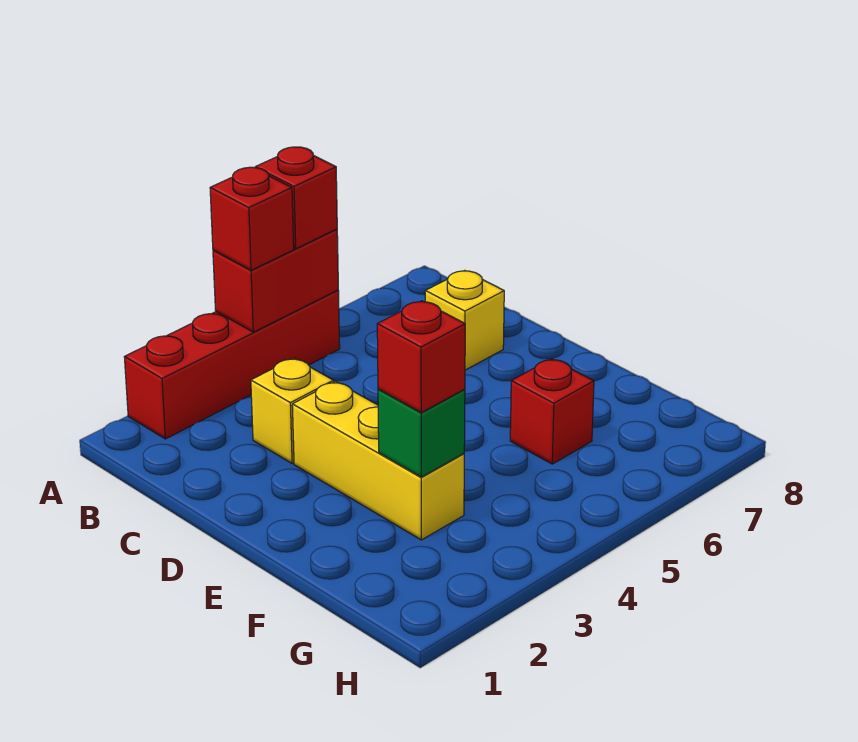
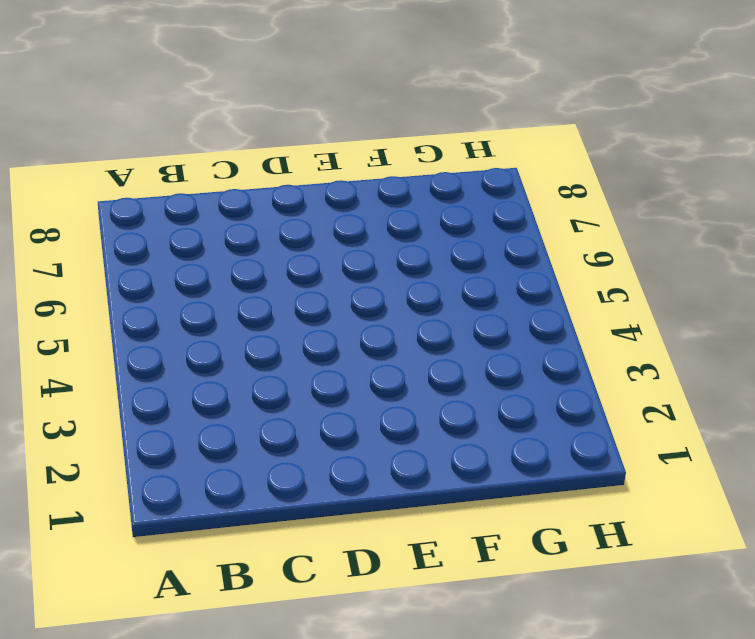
none -> red 1x4 brick [124,290,340,439]
none -> yellow 1x1 brick [251,358,334,463]

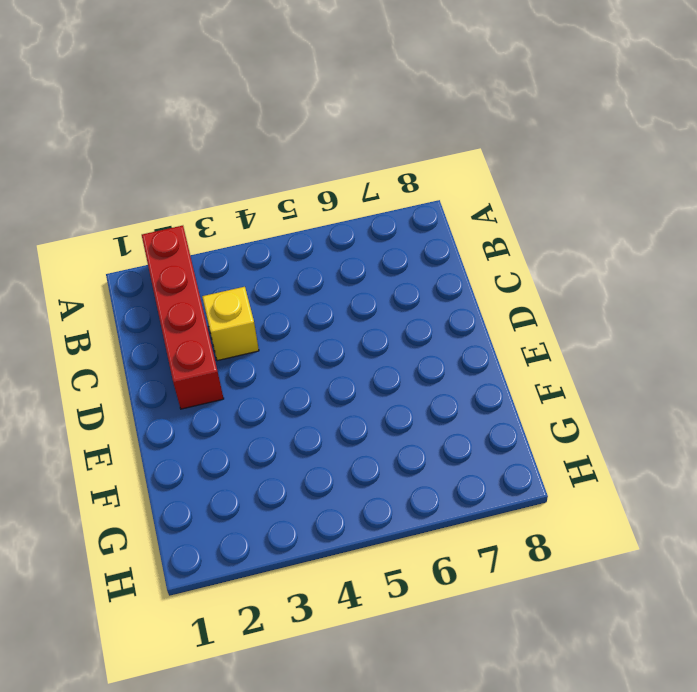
red 1x4 brick [142,226,224,409] -> red 1x4 brick turned to [124,290,340,439]
none -> yellow 1x1 brick [425,270,504,370]
none -> yellow 1x3 brick [292,381,464,540]

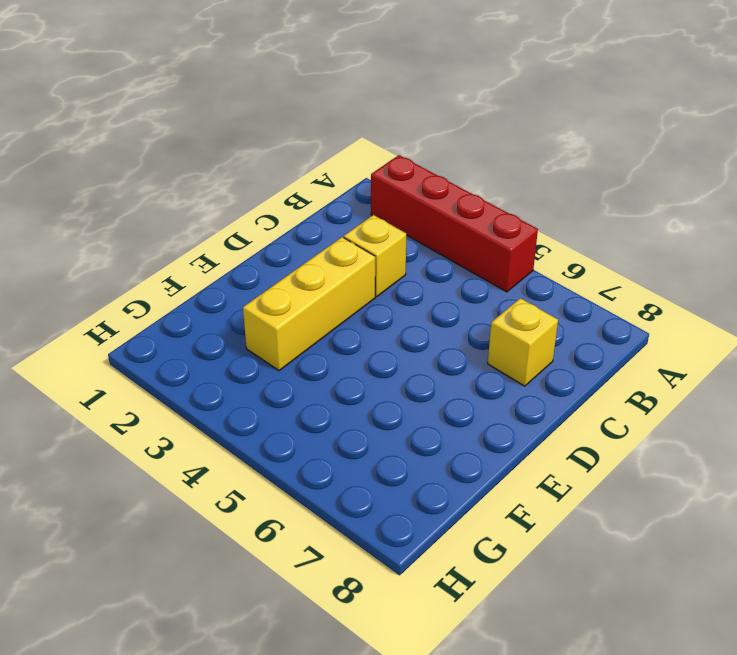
none -> red 1x1 brick [510,359,594,464]
none -> red 1x2 brick [213,229,338,332]

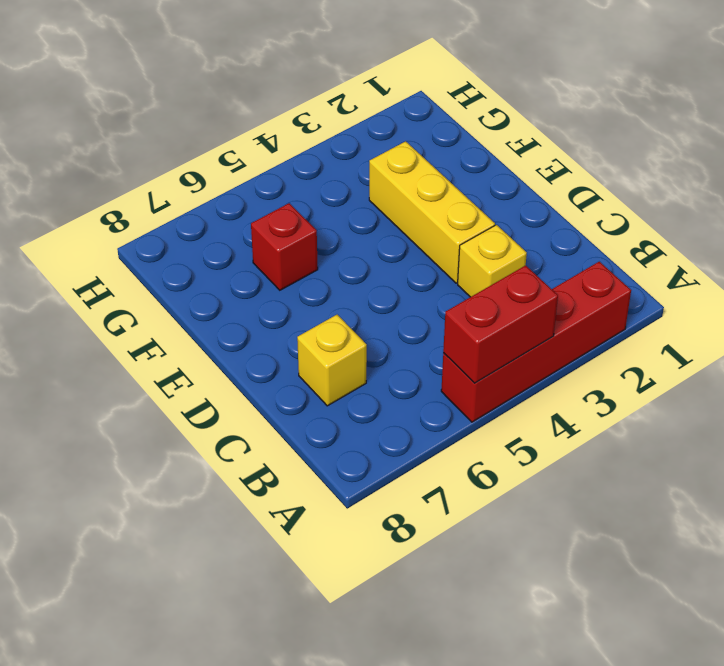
none -> green 1x1 brick [378,389,465,477]
none -> red 1x1 brick [210,167,294,270]

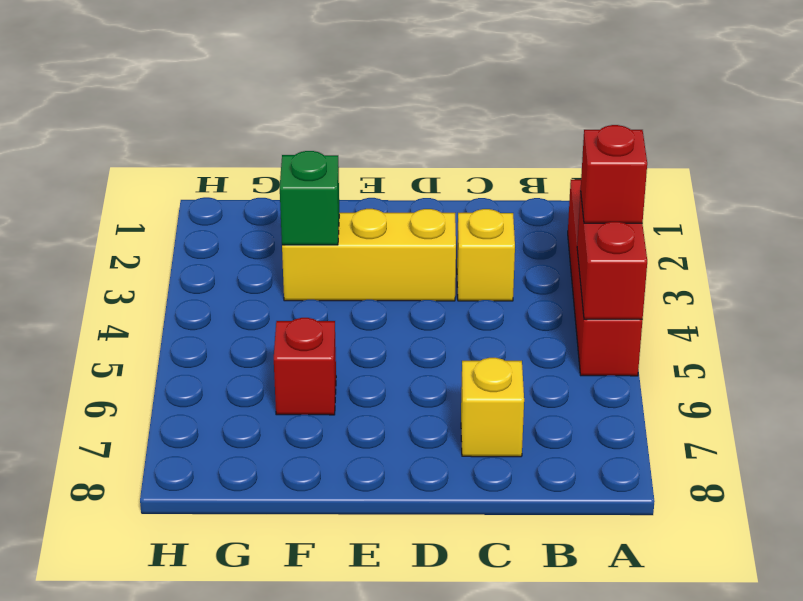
none -> red 1x1 brick [255,147,337,249]
none -> red 1x1 brick [377,301,465,412]

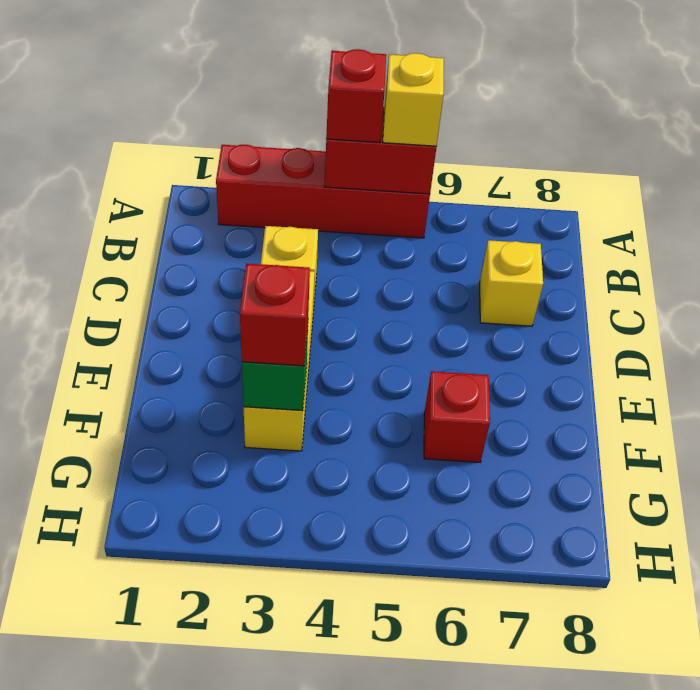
yellow 1x1 brick [383,53,444,146] -> red 1x1 brick [255,147,337,249]

